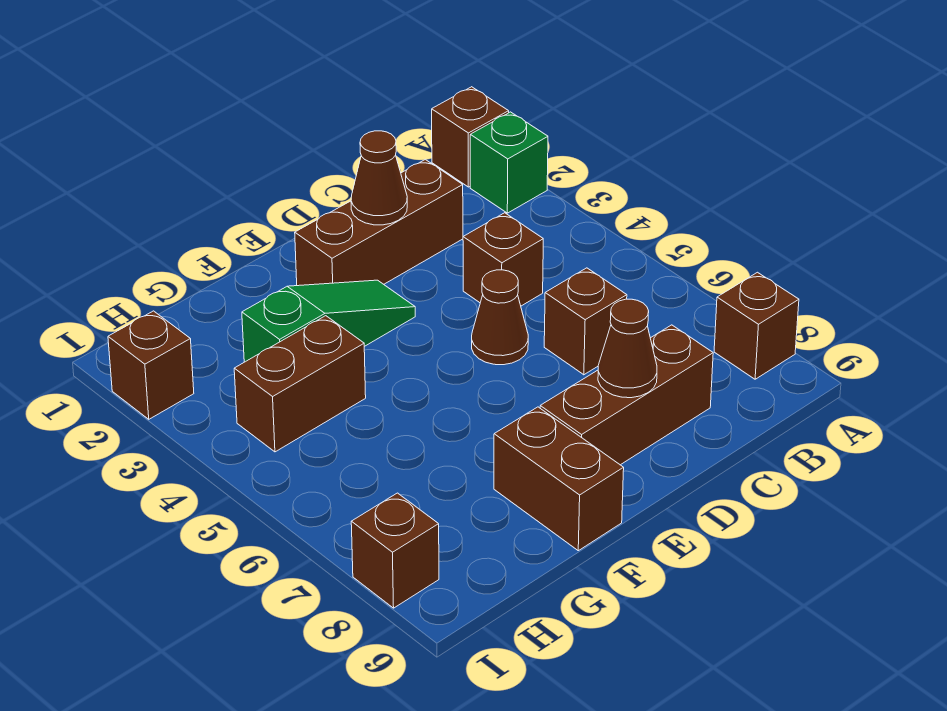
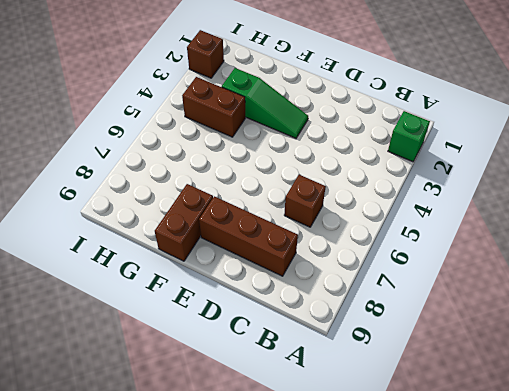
none -> brown 1x1 brick [432,87,509,187]
none -> brown 1x1 brick [714,272,799,379]
none -> brown 1x3 brick [295,159,463,286]

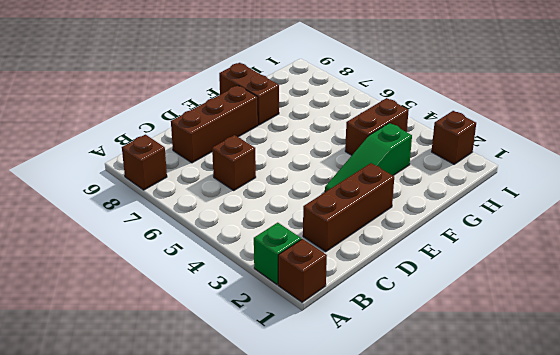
none -> brown 1x1 brick [463,213,543,306]
none -> brown 1x1 cone [472,270,528,365]
none -> brown 1x1 brick [351,493,439,608]

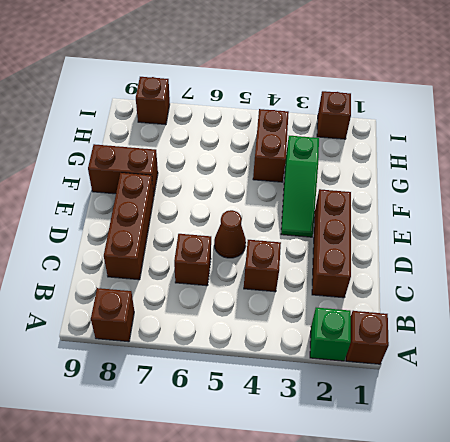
none -> brown 1x1 cone [351,131,407,225]
none -> brown 1x1 cone [598,299,657,398]

